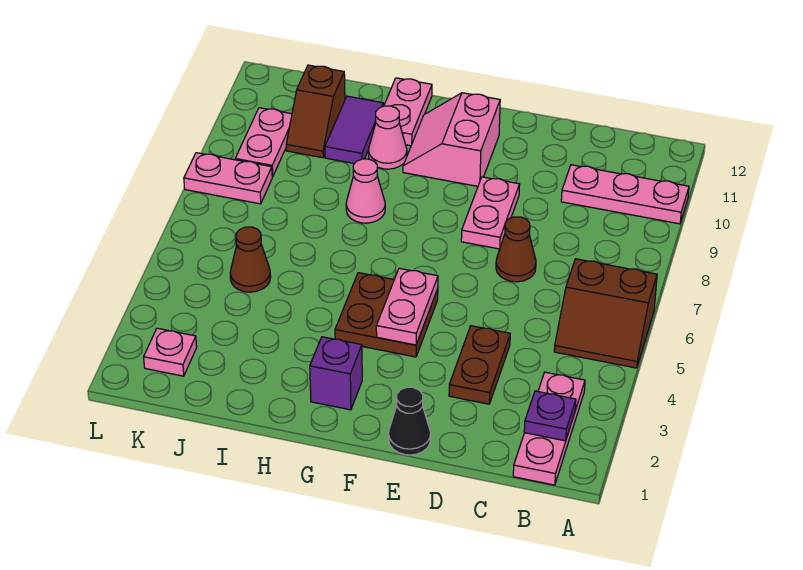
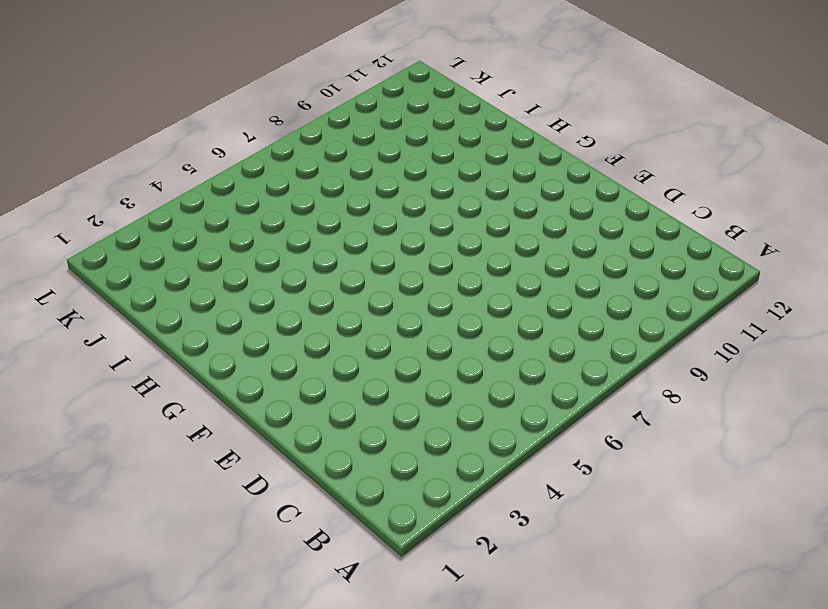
none -> brown 2x2 slope [554,259,657,368]
none -> pink 1x3 plate [561,165,689,224]
none -> pink 1x3 plate [513,372,585,485]

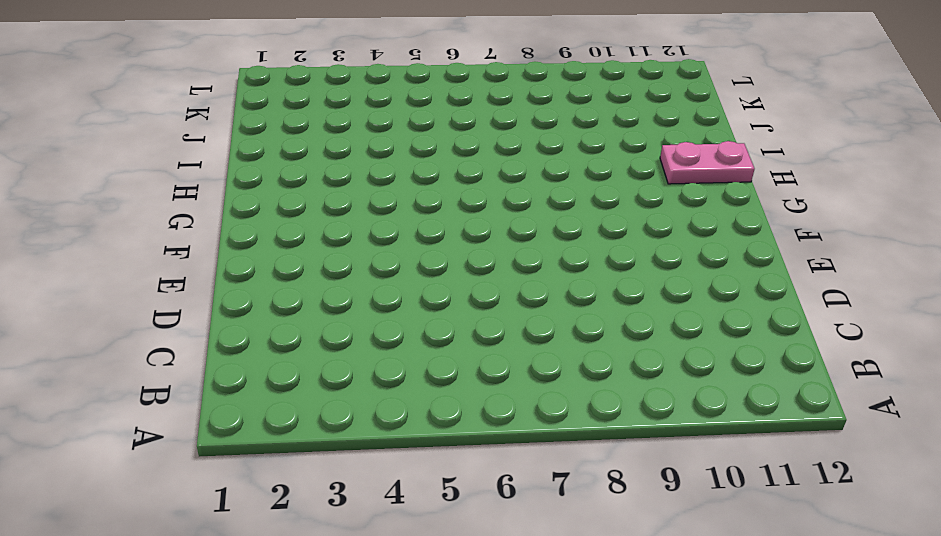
none -> brown 2x2 slope [554,259,657,368]
none -> pink 1x3 plate [561,165,689,224]
none -> pink 1x3 plate [513,372,585,485]

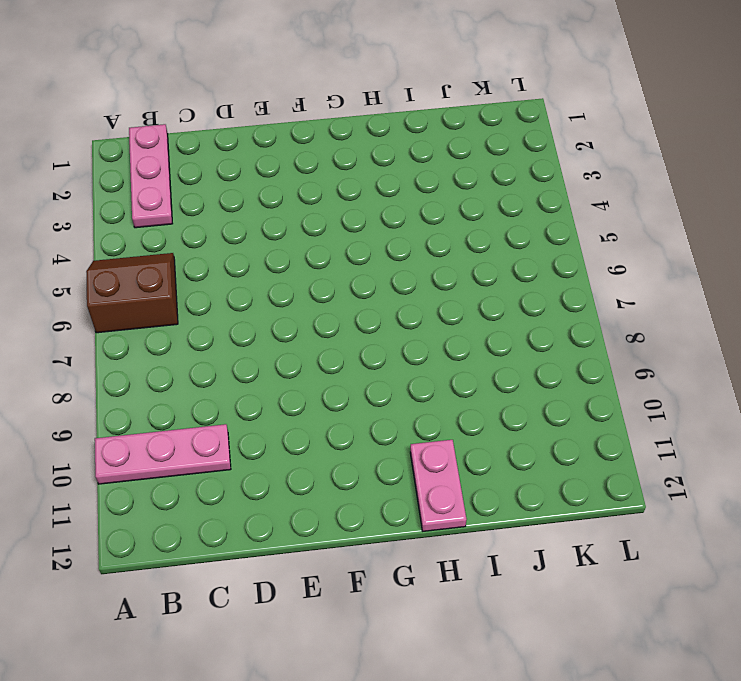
none -> brown 1x2 plate [449,326,510,404]
none -> brown 1x1 cone [496,217,536,282]
none -> black 1x1 cone [388,387,431,455]

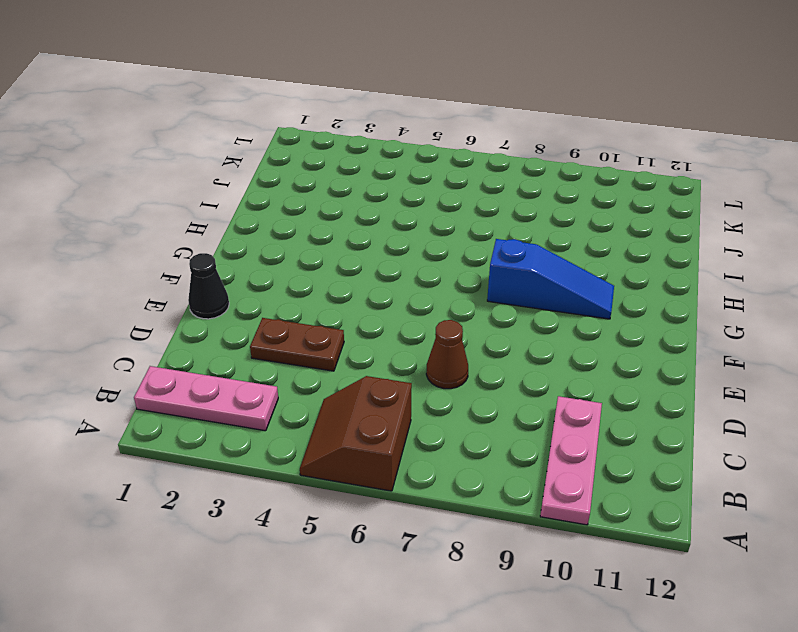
blue 1x3 slope [487,239,614,319] -> pink 2x2 slope [403,93,500,186]
none -> pink 1x2 plate [461,177,520,249]
none -> brown 2x2 plate [335,273,438,357]
none -> purple 1x1 brick [310,337,362,410]

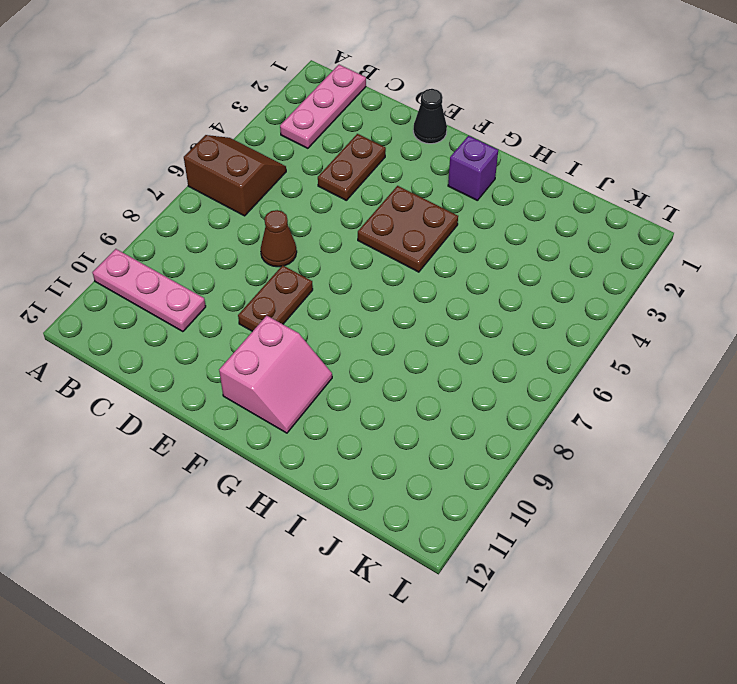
brown 1x2 plate [238,265,313,331] -> pink 1x2 plate [461,177,520,249]
none -> pink 1x1 cone [346,159,385,223]
none -> pink 1x1 cone [368,106,407,169]
none -> pink 1x2 plate [384,78,432,146]

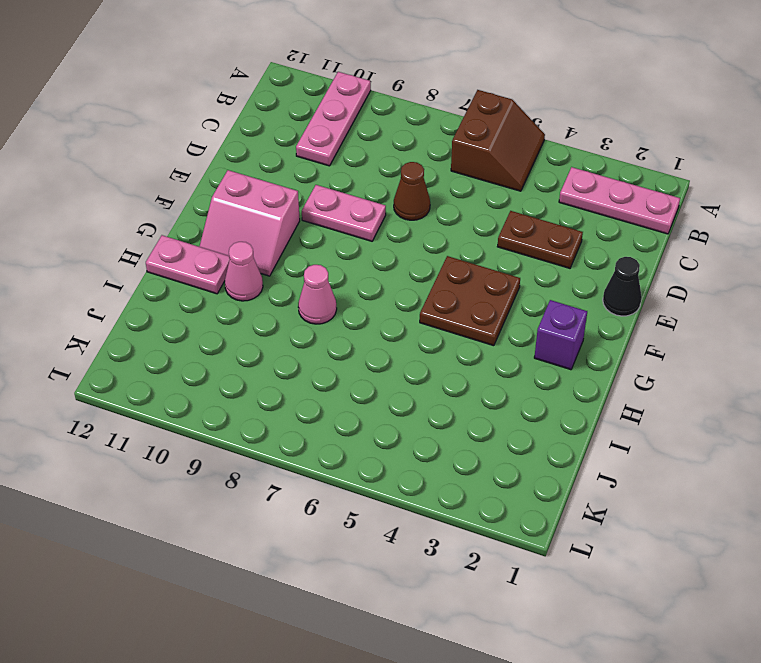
none -> purple 1x2 tile [325,96,383,164]
none -> brown 1x1 cone [230,227,271,292]
none -> brown 1x2 slope [286,65,345,158]

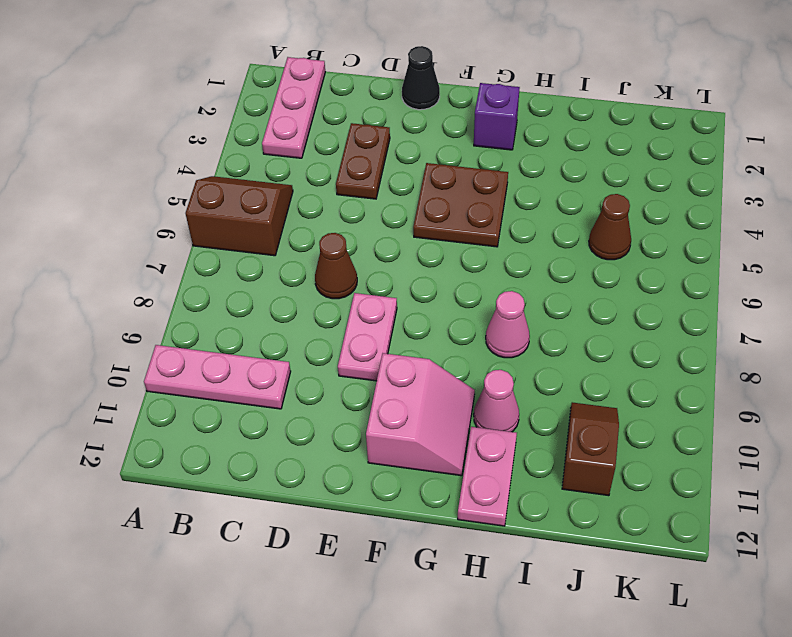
none -> purple 1x2 tile [325,96,383,164]
none -> pink 1x1 plate [144,328,197,376]
none -> pink 1x2 plate [184,153,272,204]

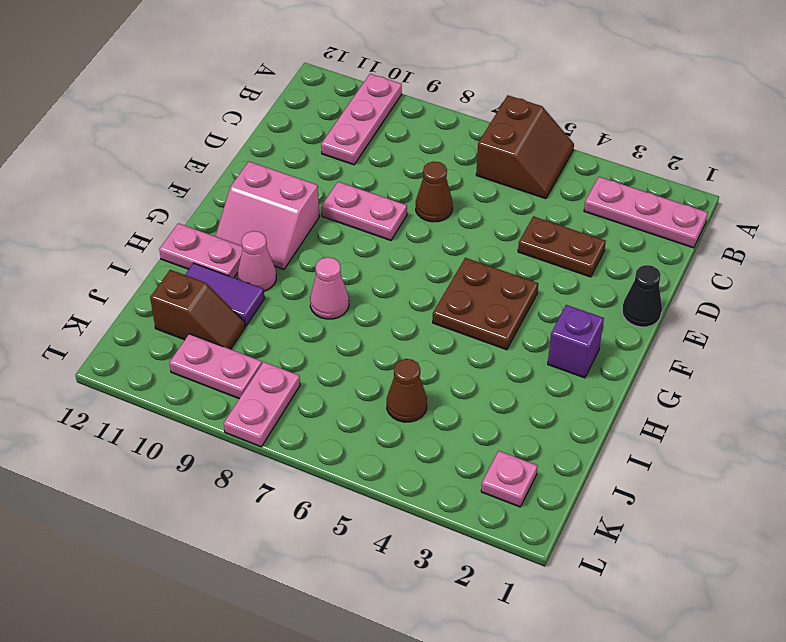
none -> purple 1x1 plate [524,391,576,441]
none -> pink 1x2 plate [376,268,438,345]

